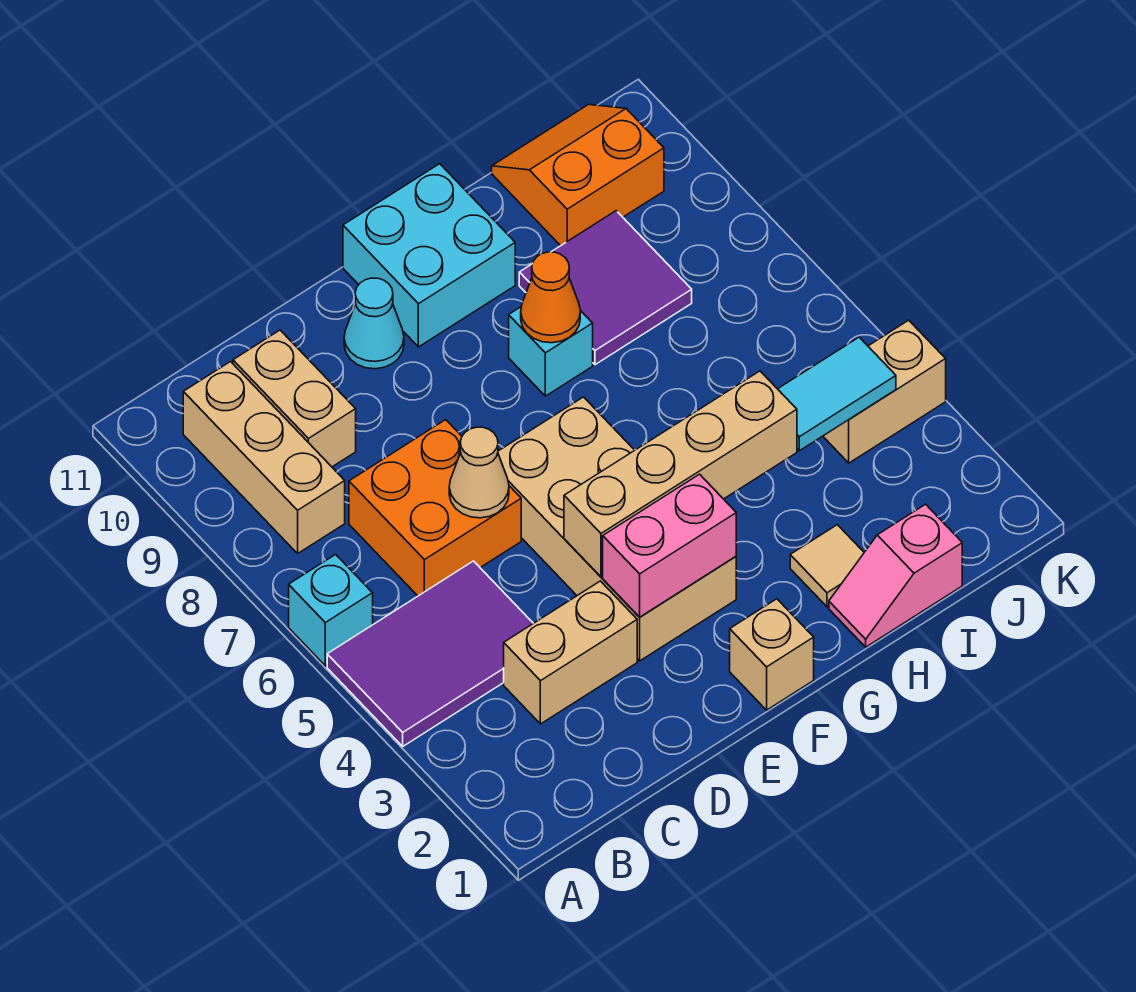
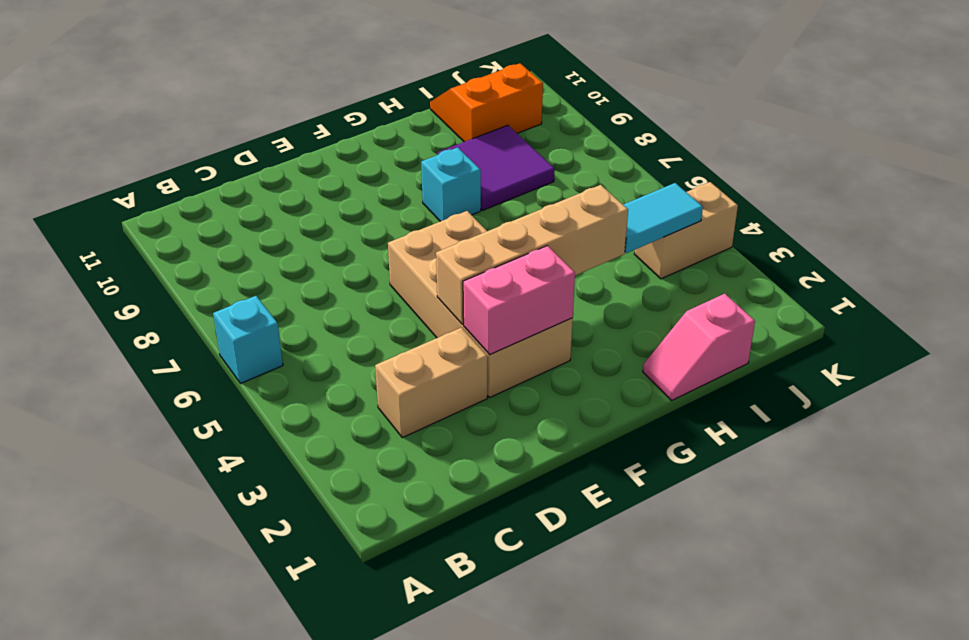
none -> purple 2x3 tile [327,561,533,746]
none -> tan 1x3 brick [183,362,345,553]
none -> orange 2x2 brick [349,420,521,596]

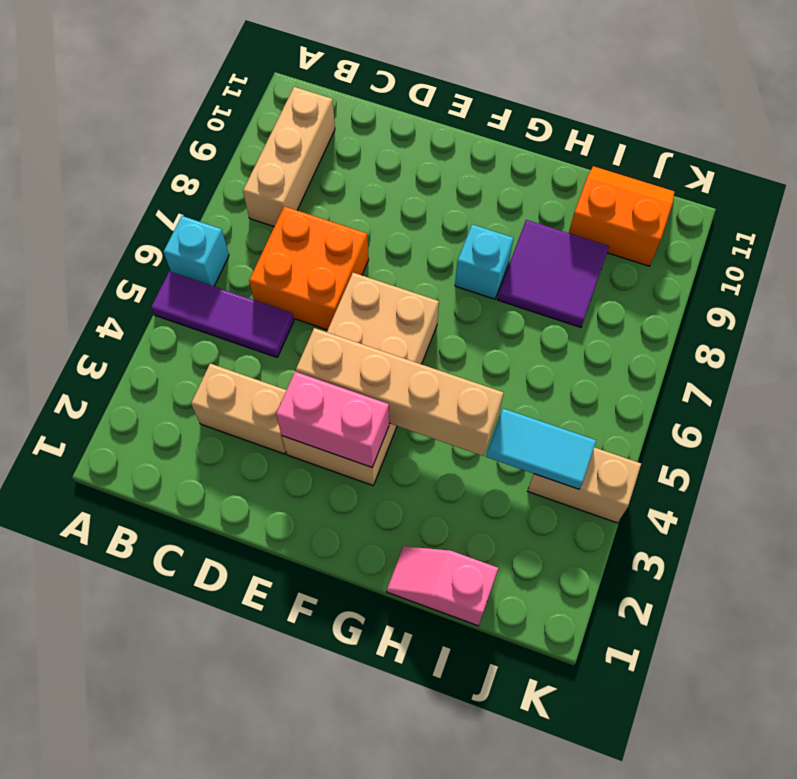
purple 1x3 tile [151,271,294,357] -> purple 2x3 tile [327,561,533,746]
none -> tan 1x2 brick [233,330,356,467]
none -> cyan 1x1 cone [344,278,404,369]
none -> tan 1x1 brick [730,599,814,710]

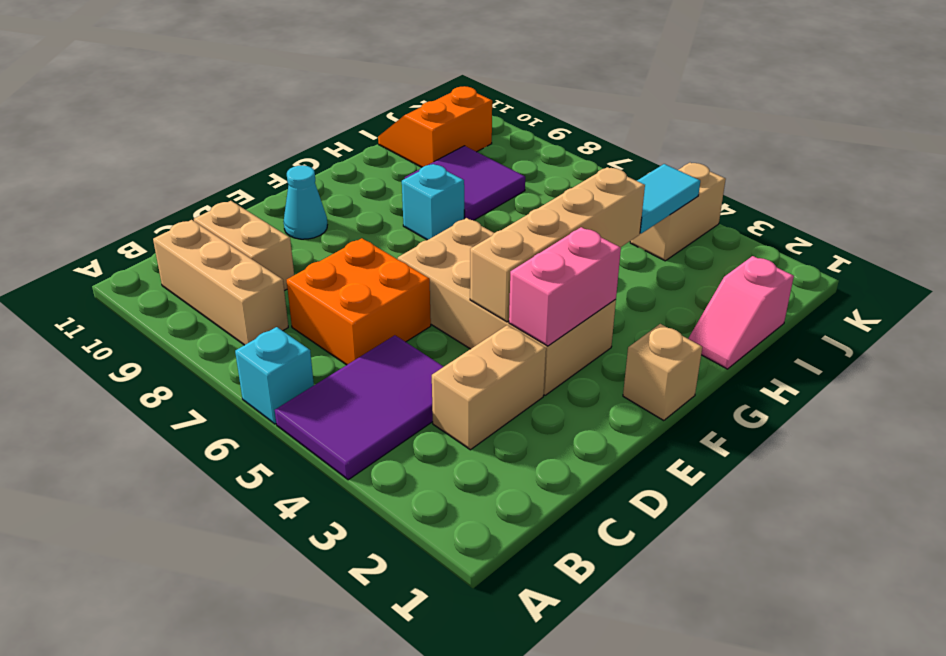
none -> cyan 2x2 brick [343,164,515,347]
none -> tan 1x1 tile [790,525,864,607]
none -> tan 1x1 cone [449,427,509,518]

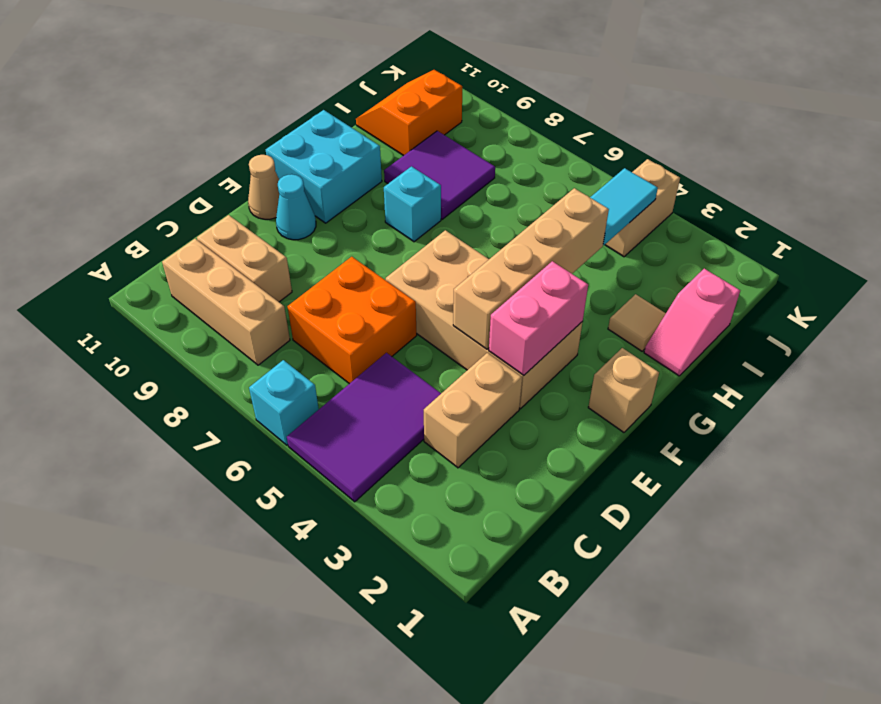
tan 1x1 cone [248,155,279,219] -> tan 1x1 cone moved to [449,427,509,518]
none -> orange 1x1 cone [521,252,580,343]

